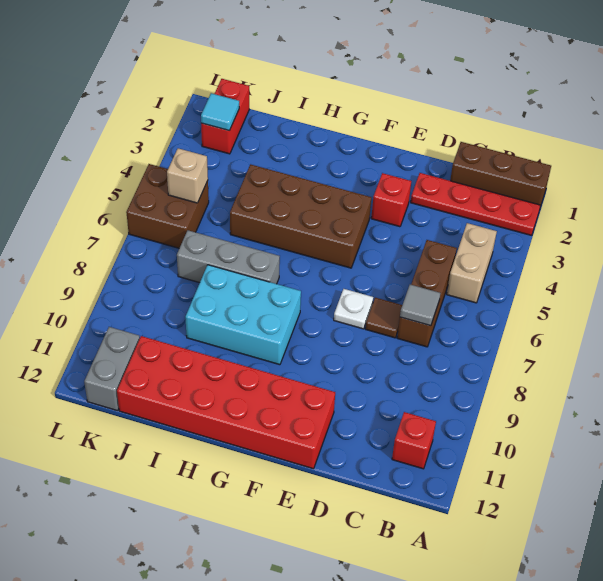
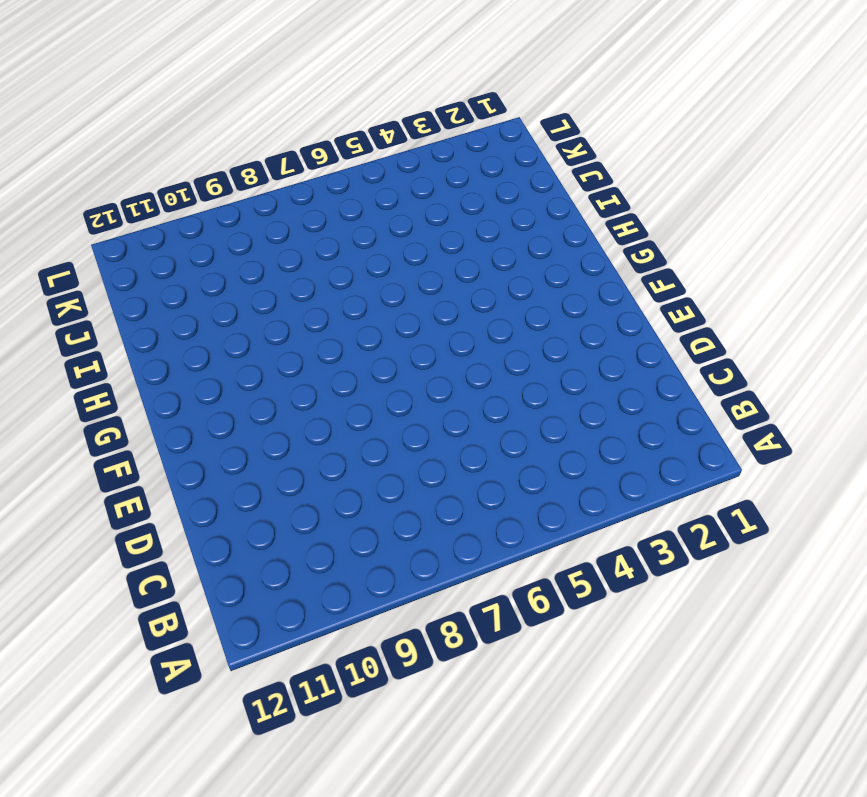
none -> brown 1x3 brick [450,142,551,207]
none -> red 1x4 plate [411,173,540,235]
none -> tan 1x2 brick [447,223,497,303]

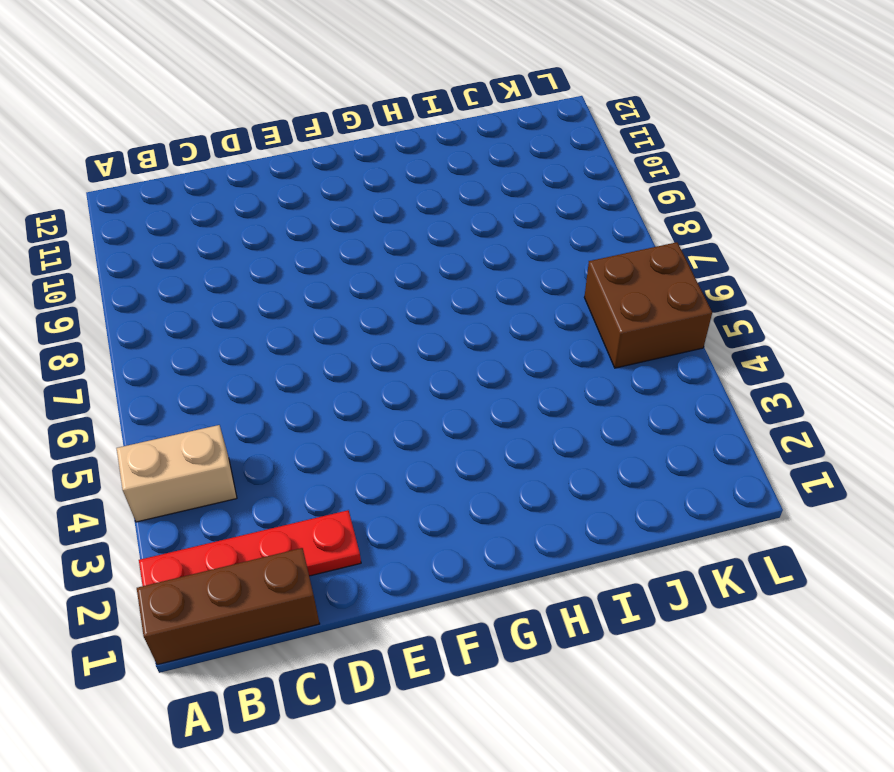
tan 1x2 brick [117,425,237,522] -> tan 1x2 brick turned to [447,223,497,303]
none -> red 1x1 brick [392,412,436,469]
none -> brown 1x3 brick [397,240,457,347]
none -> brown 1x1 tile [365,298,402,338]

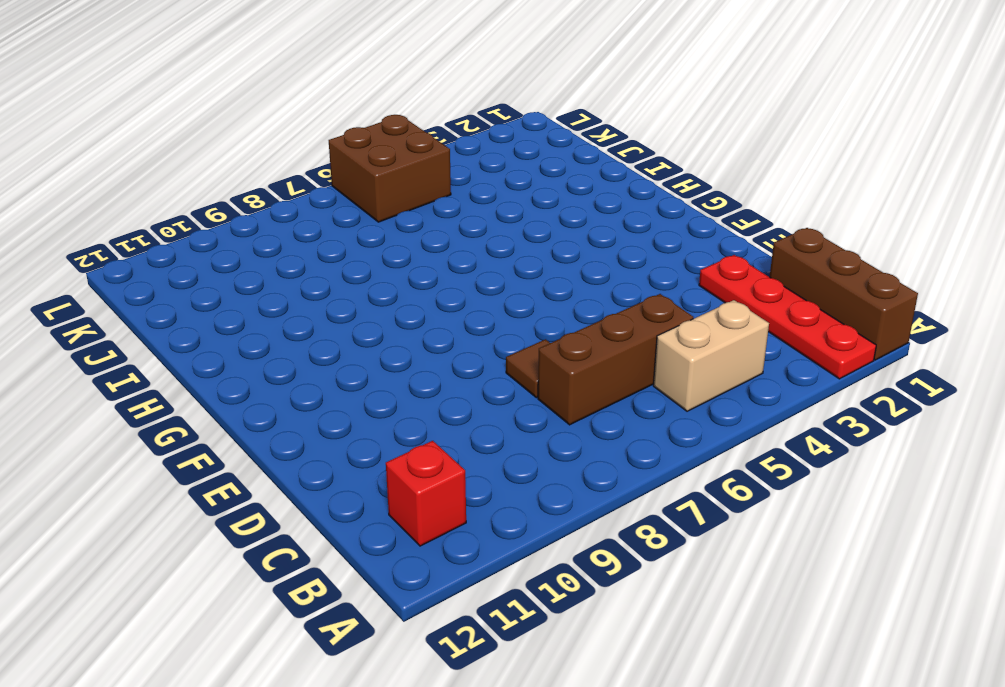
none -> red 1x1 brick [371,173,411,227]
none -> white 1x1 plate [334,289,373,329]
none -> red 2x6 brick [117,336,335,469]

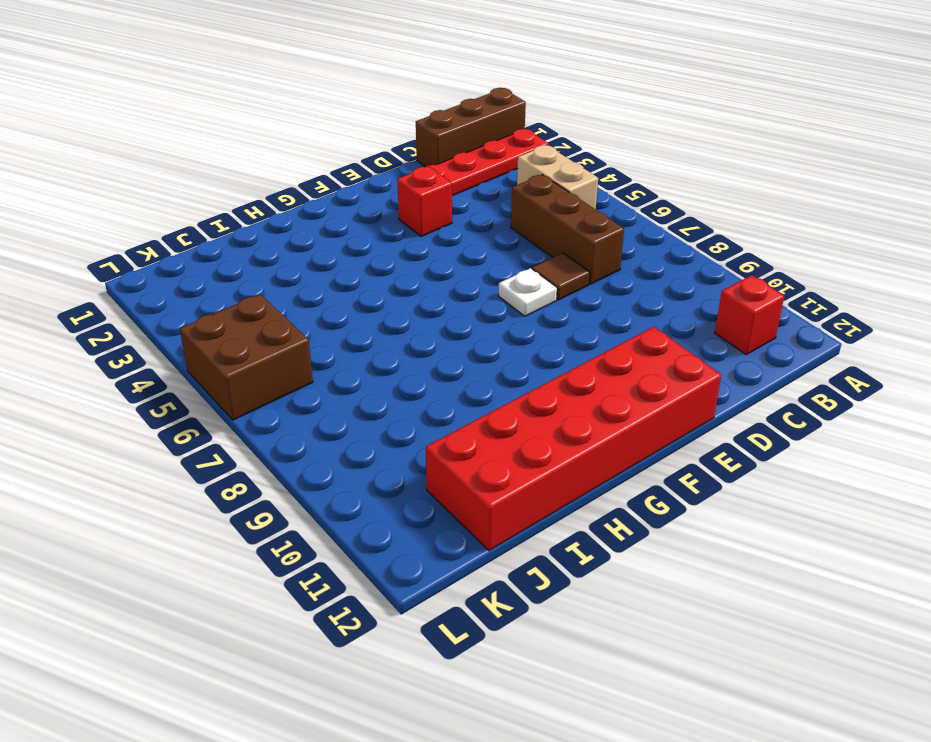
none -> brown 2x4 brick [230,164,371,268]
none -> cyan 2x3 brick [185,265,301,365]
none -> grey 1x3 brick [177,230,280,284]

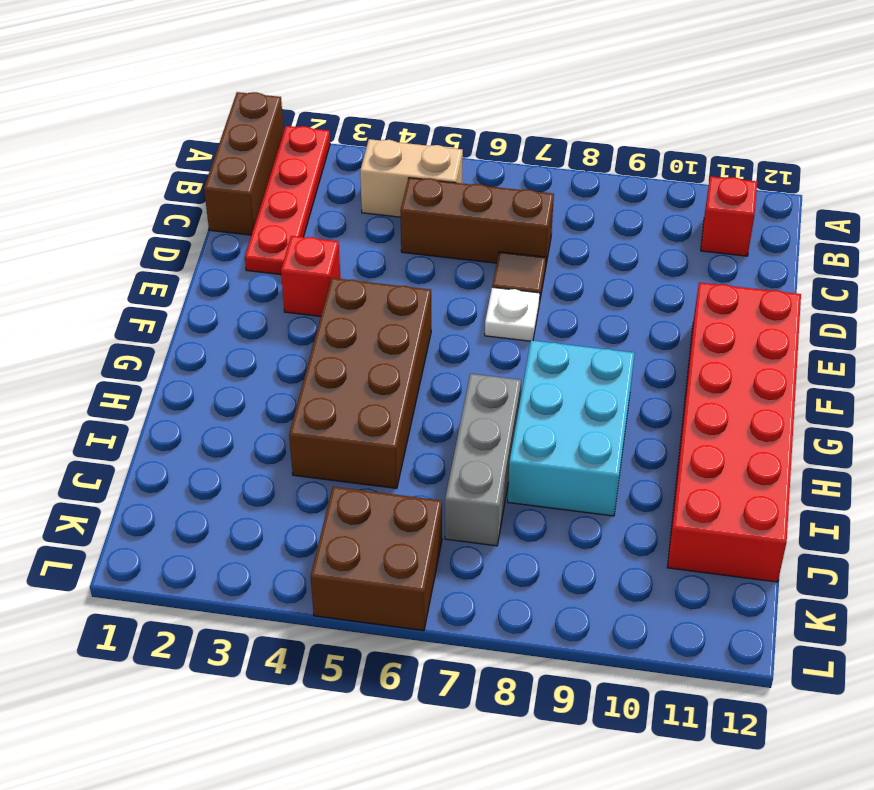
none -> red 1x2 brick [201,79,249,154]
none -> grey 1x2 brick [84,327,140,411]
none -> grey 1x1 tile [400,285,440,326]

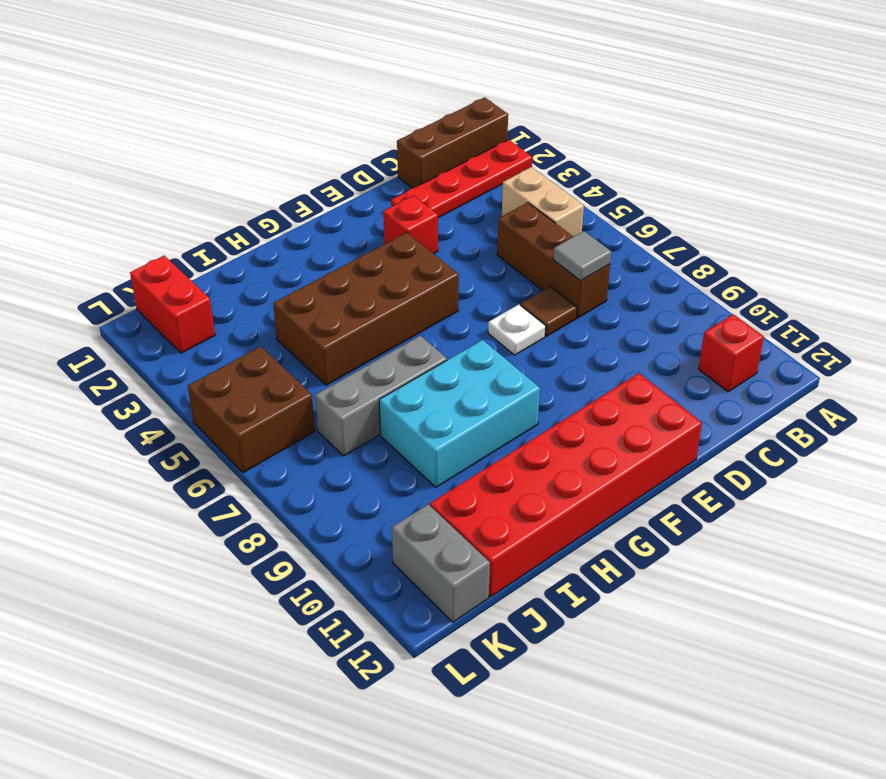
none -> cyan 1x1 tile [201,93,239,131]
none -> tan 1x1 brick [167,148,208,203]

